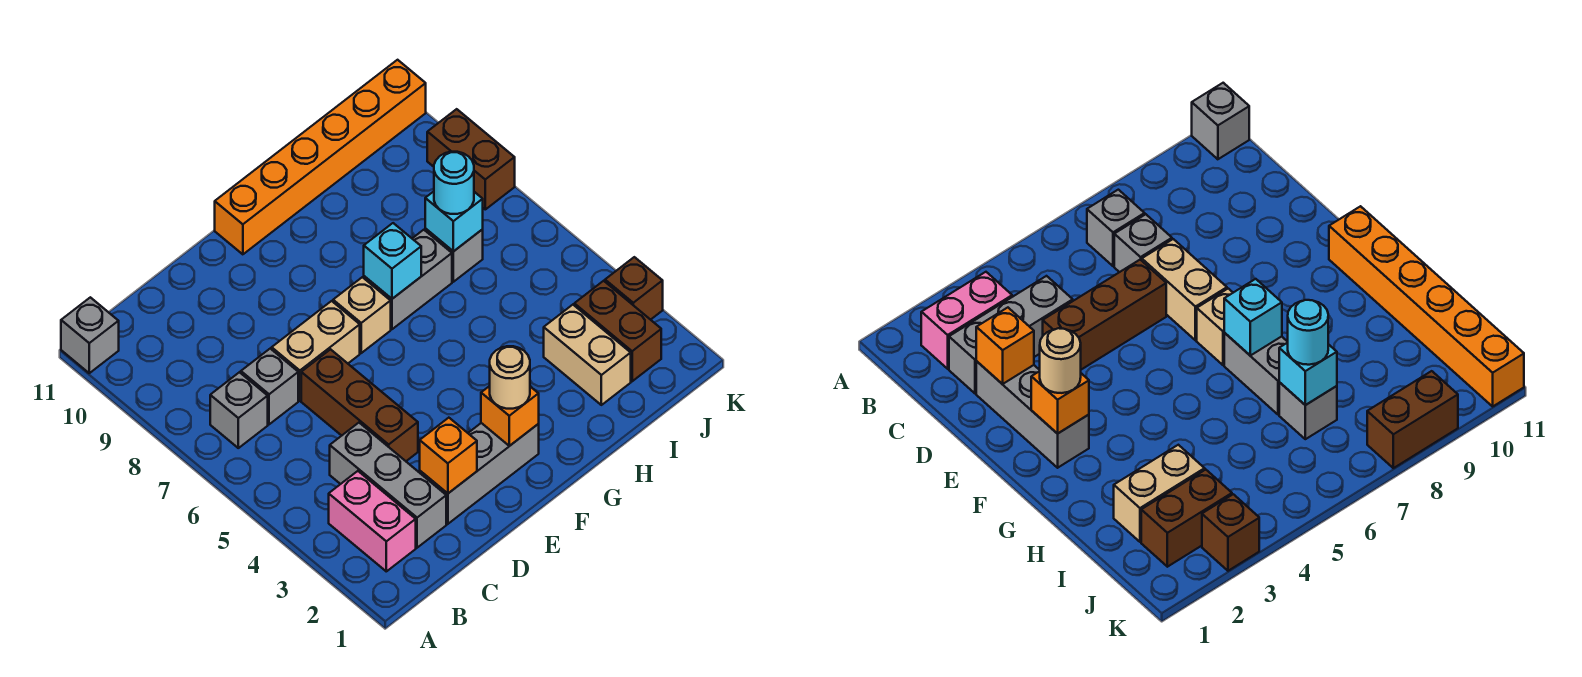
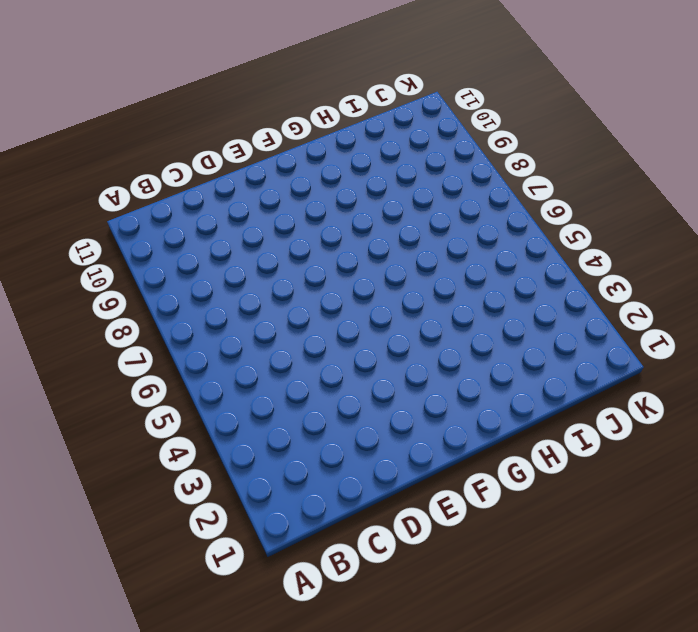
none -> grey 1x1 brick [61,297,119,373]
none -> pink 1x2 brick [329,471,416,571]
none -> grey 1x1 brick [210,372,268,448]

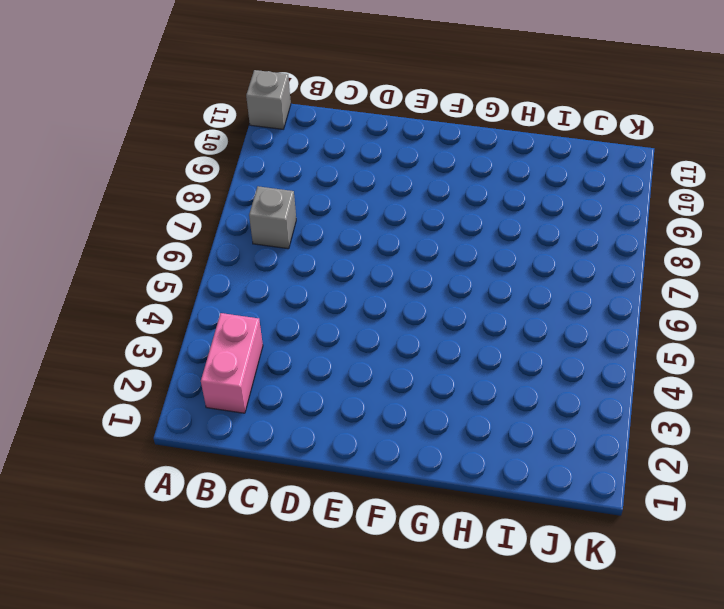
none -> grey 1x3 brick [330,423,446,548]
none -> grey 1x1 brick [241,349,298,424]
none -> grey 1x3 brick [420,423,539,524]

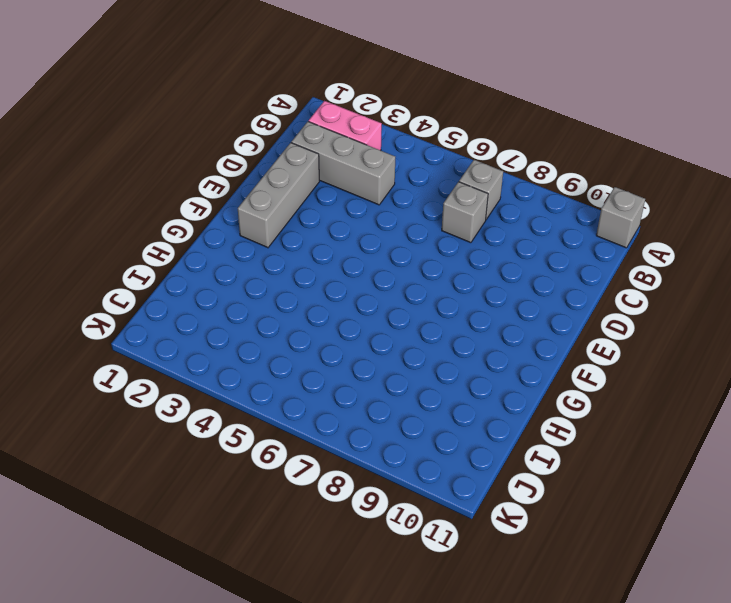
none -> brown 1x3 brick [301,349,418,461]
none -> tan 1x2 brick [272,301,360,401]
none -> tan 1x1 brick [333,277,391,353]

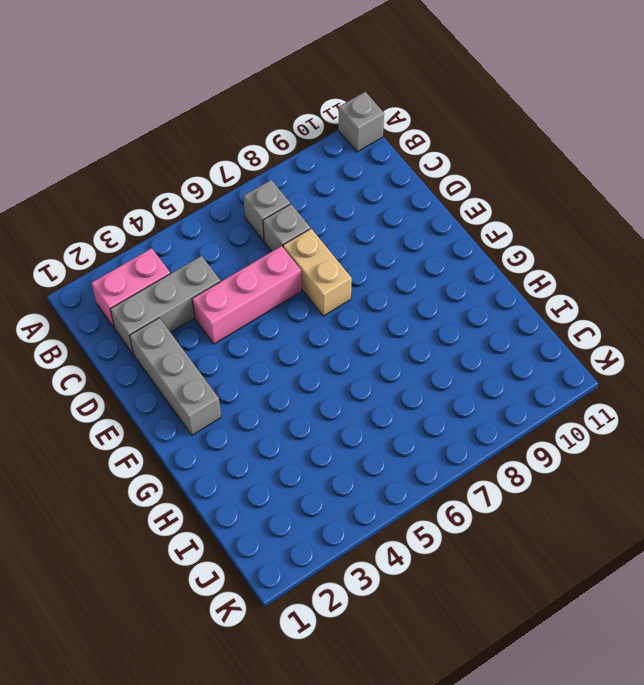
pink 1x3 brick [192,246,302,344] -> brown 1x3 brick [301,349,418,461]
none -> tan 1x1 brick [333,277,391,353]
none -> orange 1x6 brick [215,60,426,254]
none -> grey 1x2 brick [364,230,452,329]

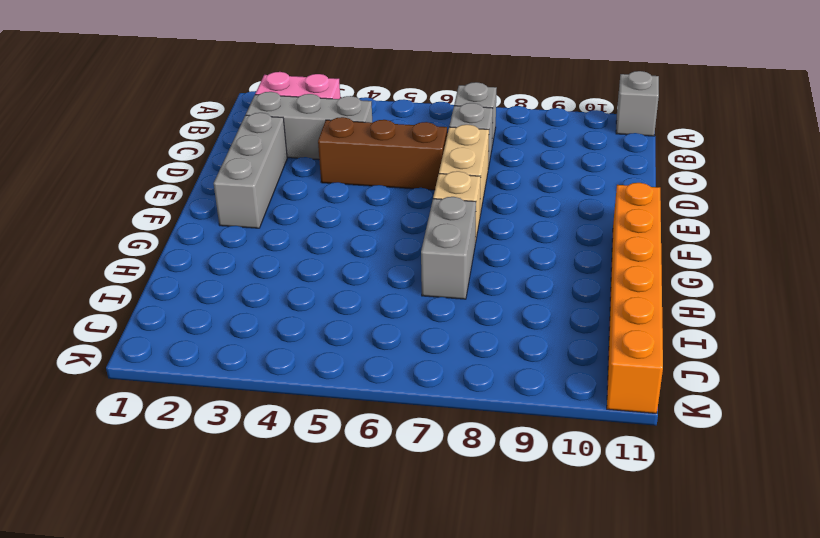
none -> tan 1x2 brick [544,305,631,405]
none -> grey 1x1 brick [425,229,483,282]
none -> brown 1x2 brick [574,281,661,381]

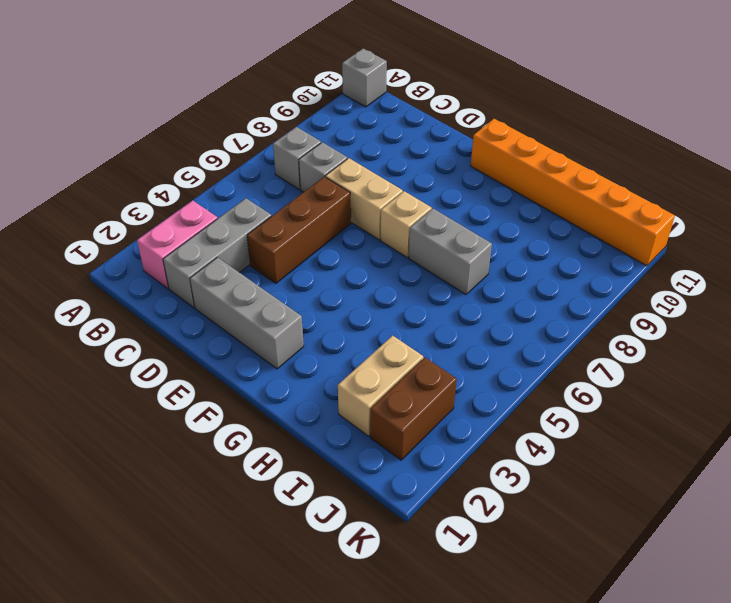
none -> grey 1x1 brick [425,229,483,282]
none -> brown 1x1 brick [605,257,663,320]
none -> brown 1x2 brick [427,109,515,209]

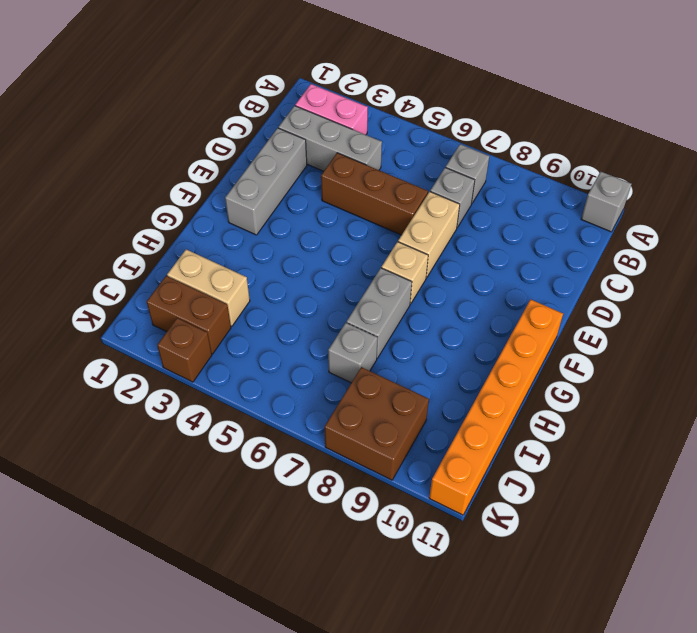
brown 2x2 brick [325,367,429,480] -> brown 1x2 brick [427,109,515,209]
none -> orange 1x1 brick [420,418,477,493]
none -> orange 1x1 brick [481,386,539,446]
none -> cyan 1x1 brick [364,223,421,299]

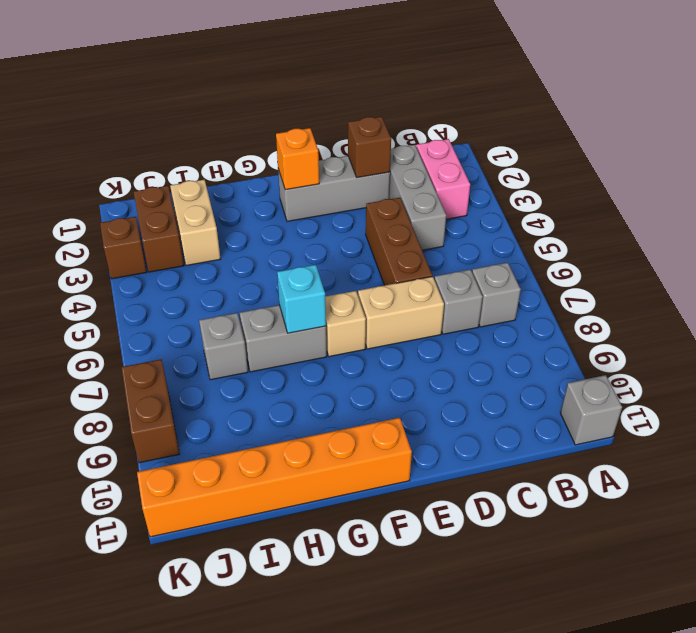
brown 1x1 brick [348,117,391,178] -> orange 1x1 brick [420,418,477,493]
none -> cyan 1x1 brick [425,191,483,252]
none -> tan 1x1 round brick [490,346,530,409]
none -> cyan 1x1 round brick [434,152,474,214]

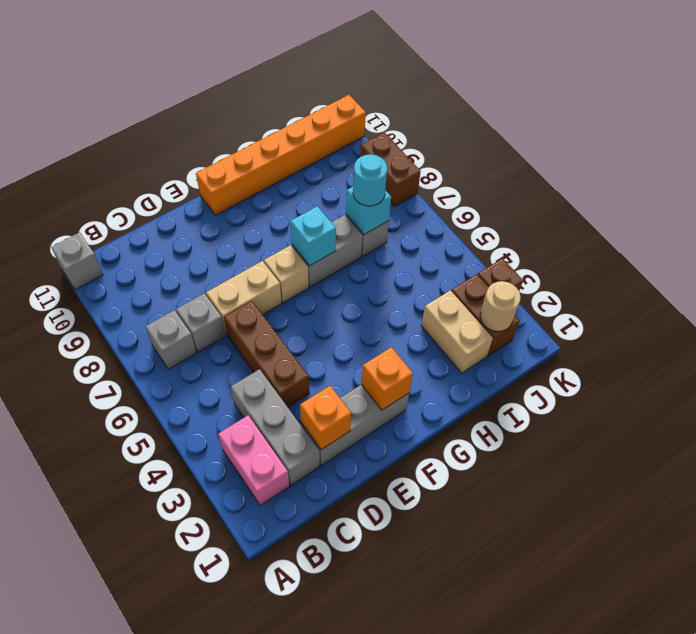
tan 1x1 round brick [480,281,521,331] -> tan 1x1 round brick moved to [490,346,530,409]

